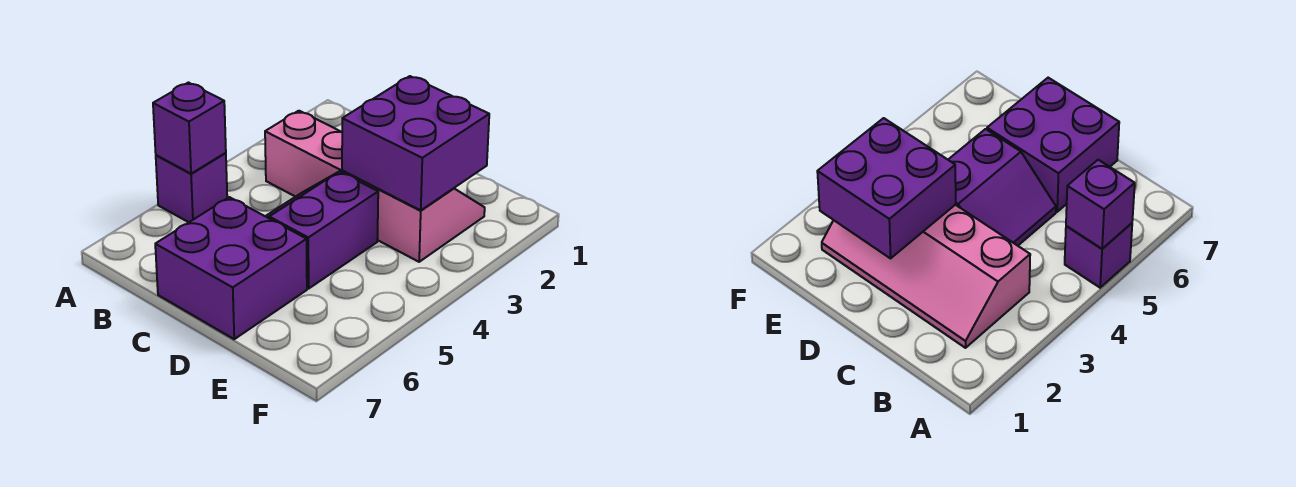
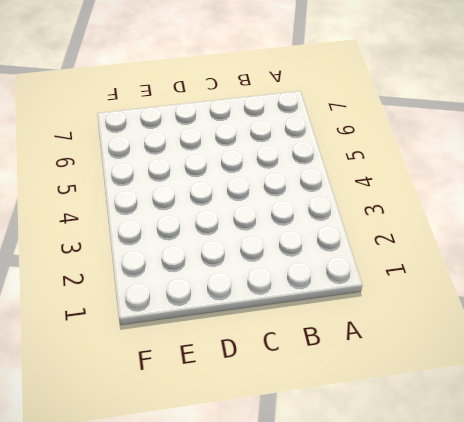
none -> purple 1x1 brick [156,153,227,222]
none -> pink 2x4 slope [265,111,485,262]

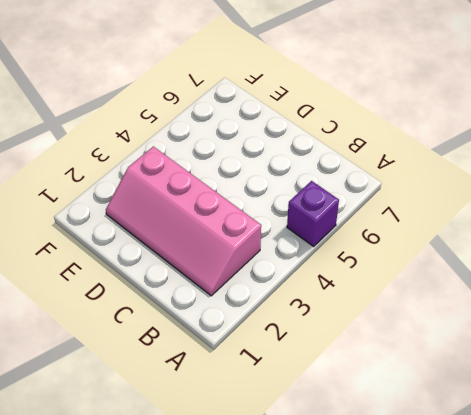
none -> purple 2x2 slope [265,171,378,289]
none -> purple 2x2 brick [155,197,307,339]

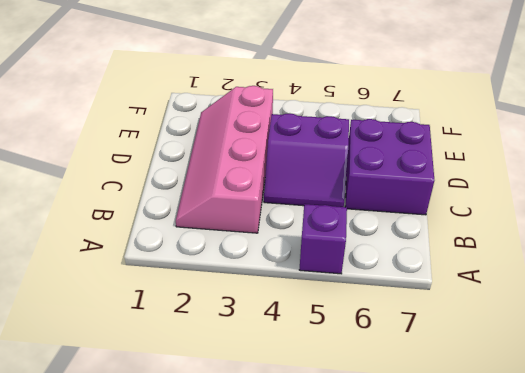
none -> purple 1x1 brick [153,83,226,174]
none -> purple 2x2 brick [342,76,489,210]

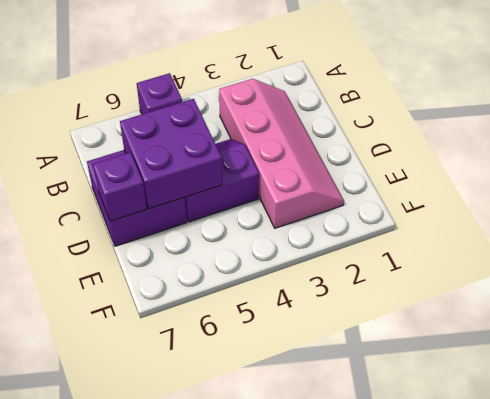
purple 2x2 brick [120,99,222,209] -> purple 2x2 brick moved to [342,76,489,210]
purple 1x1 brick [93,152,147,221] -> purple 1x1 brick moved to [153,83,226,174]

